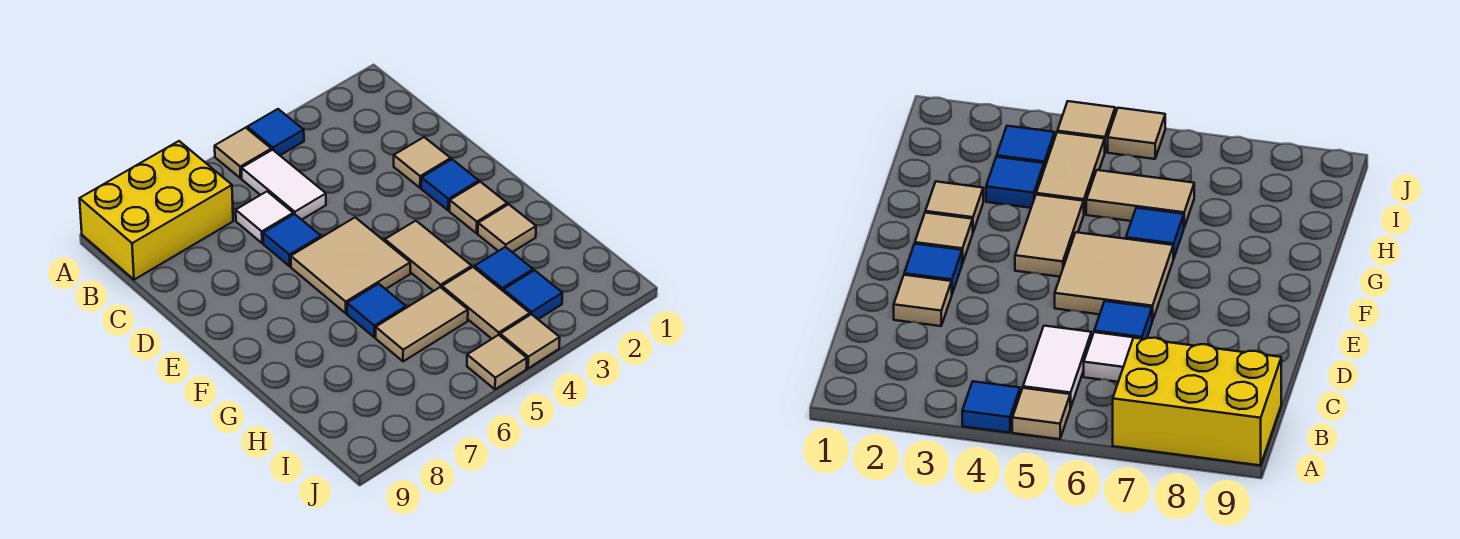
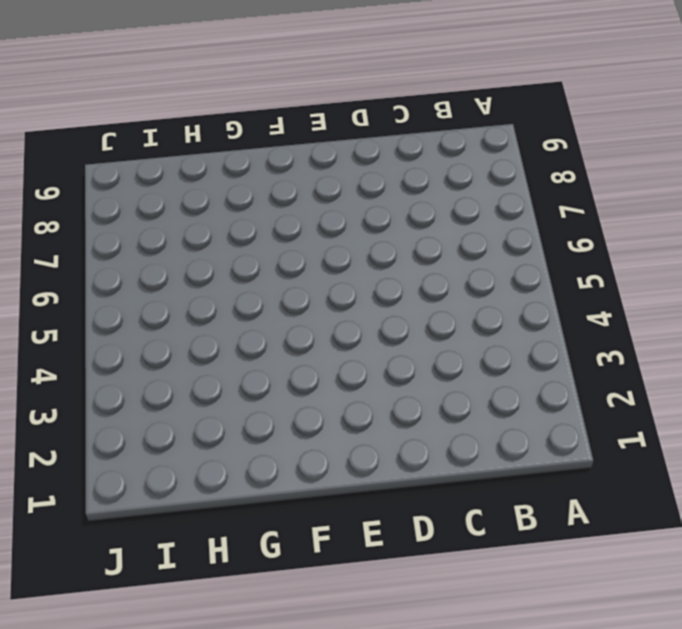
none -> blue 1x1 tile [247,109,304,155]
none -> tan 1x1 tile [215,128,271,178]
none -> yellow 2x3 brick [80,141,233,280]

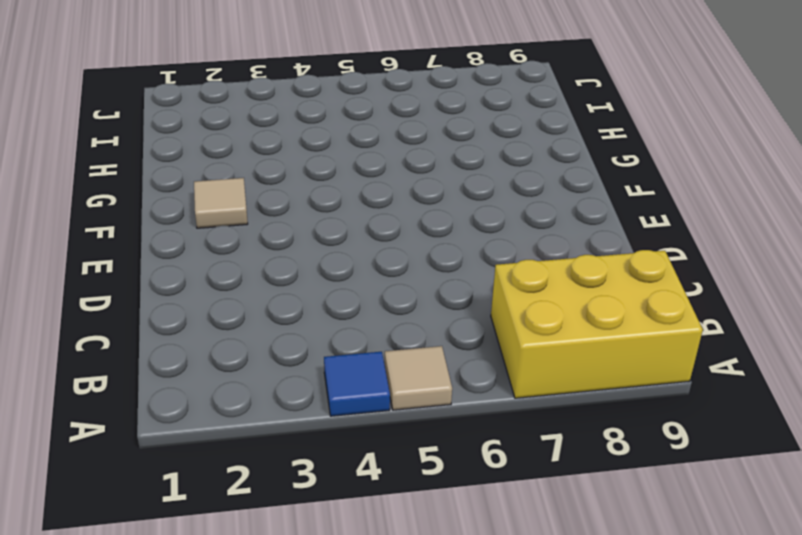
none -> white 1x2 tile [242,150,326,220]
none -> white 1x1 tile [236,192,293,243]
none -> tan 1x1 tile [394,137,451,188]

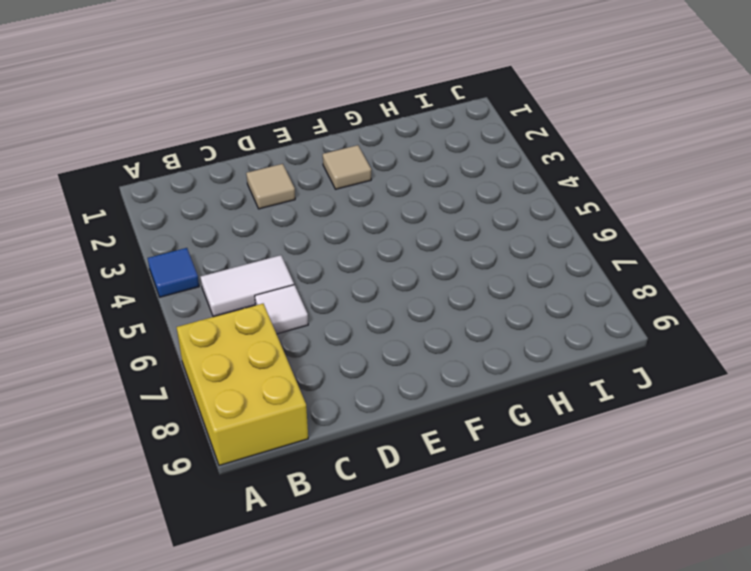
none -> tan 1x1 tile [215,128,271,178]
none -> blue 1x1 tile [263,214,321,266]
none -> blue 1x1 tile [421,159,479,210]

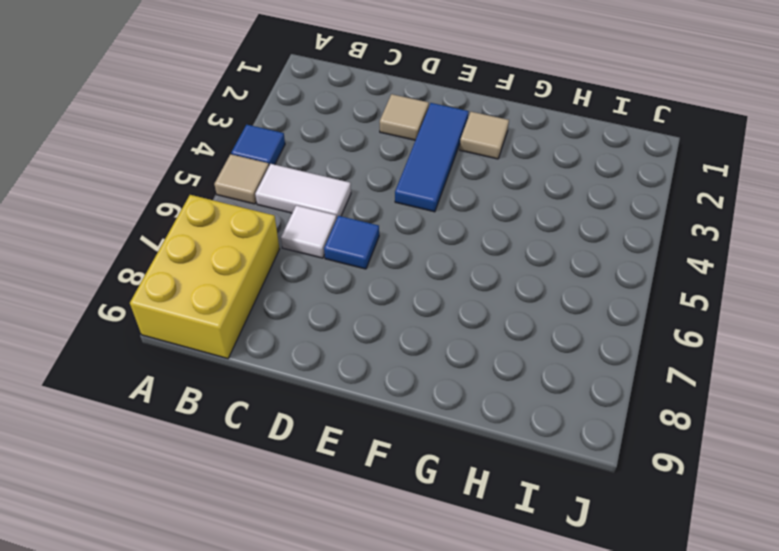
blue 1x3 tile [395,103,469,212] -> blue 1x1 tile [421,159,479,210]
none -> tan 2x2 tile [291,217,410,313]
none -> tan 1x2 tile [385,221,472,291]
none -> tan 1x1 tile [478,204,536,252]

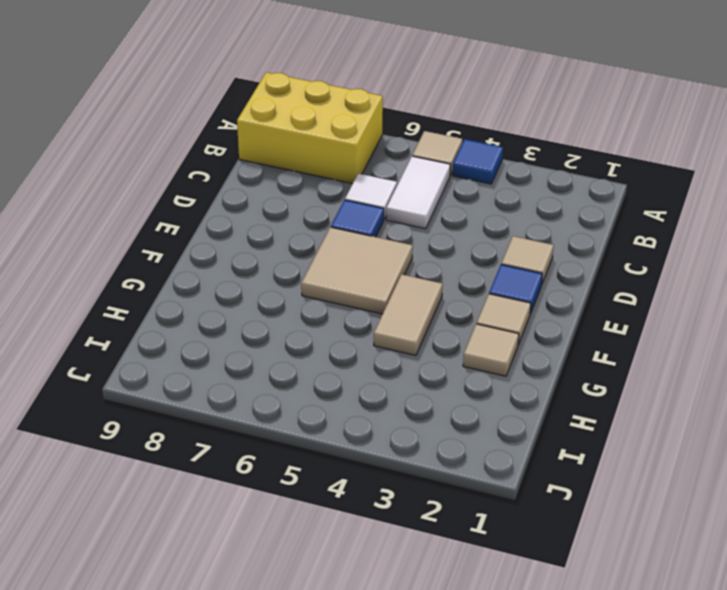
none -> blue 1x1 tile [347,284,406,337]
none -> blue 1x1 tile [475,247,533,291]
none -> tan 1x2 tile [442,267,530,339]

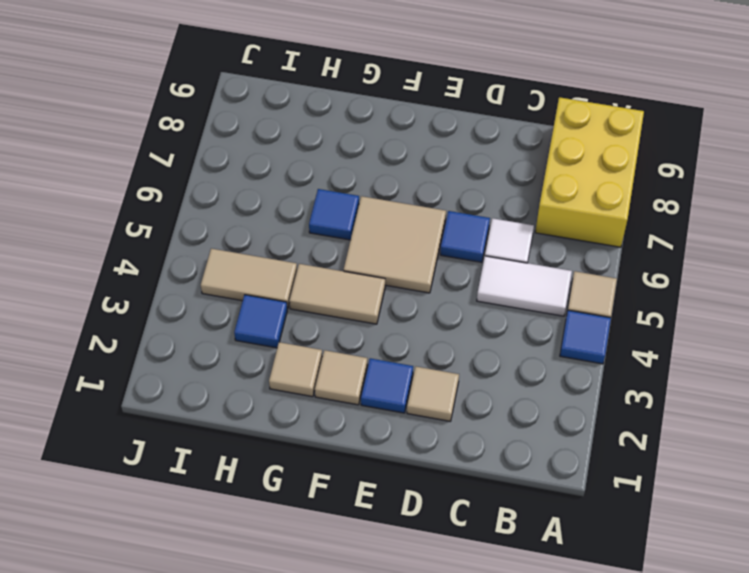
none -> tan 1x2 tile [376,287,468,361]
none -> blue 1x1 tile [504,270,562,319]
none -> tan 1x1 tile [500,314,560,368]

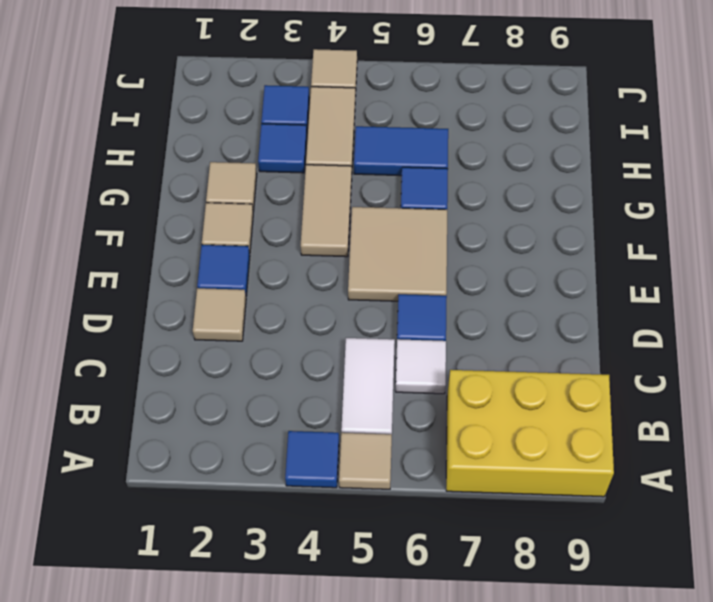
blue 1x2 tile [354,126,448,176] -> tan 1x2 tile [376,287,468,361]
none -> tan 1x1 tile [467,335,527,389]

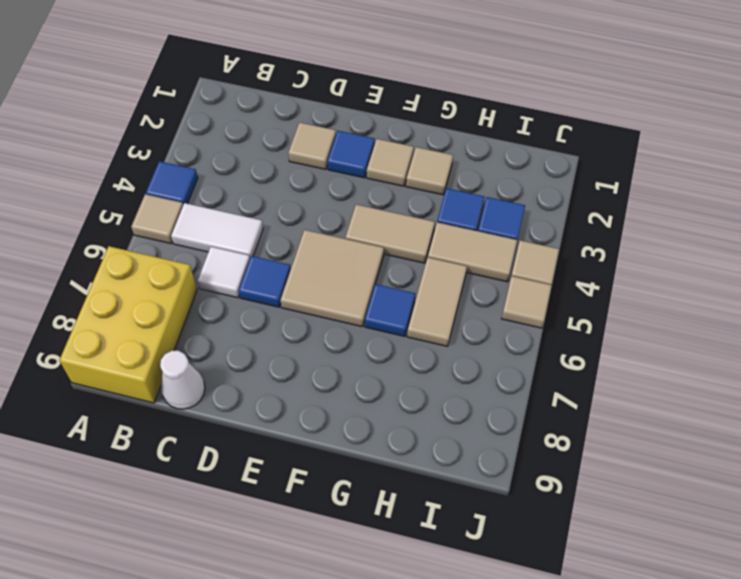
white 1x1 cone [160,351,205,409] -> none

